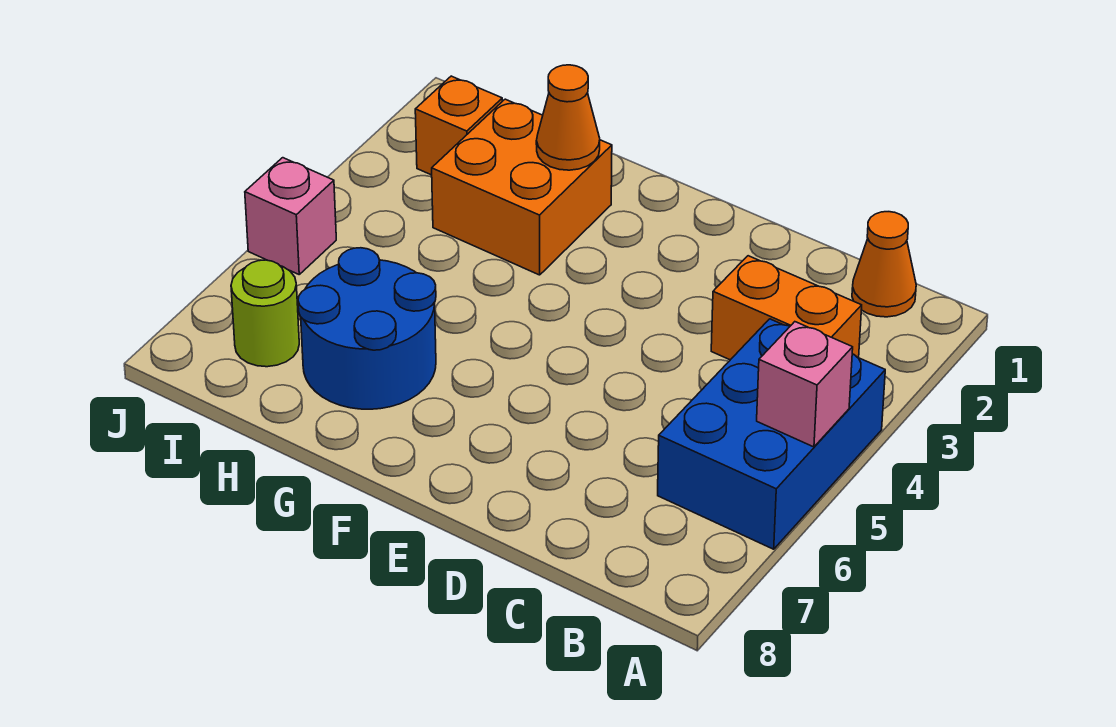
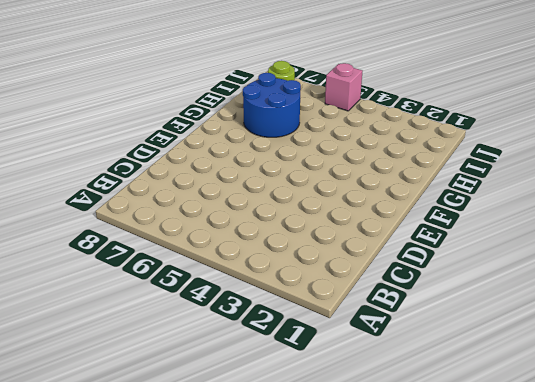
none -> blue 2x3 brick [658,319,885,549]
none -> orange 1x1 cone [852,212,916,317]

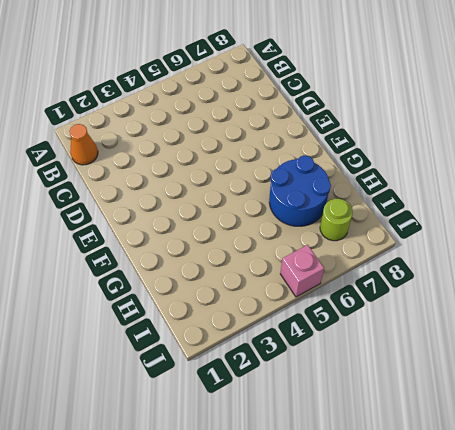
none -> blue 2x3 brick [658,319,885,549]
none -> orange 1x2 brick [711,256,862,360]

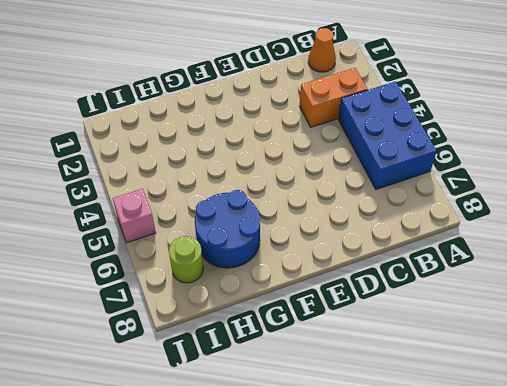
none -> orange 2x2 brick [432,99,612,275]
none -> orange 1x1 brick [415,76,502,175]

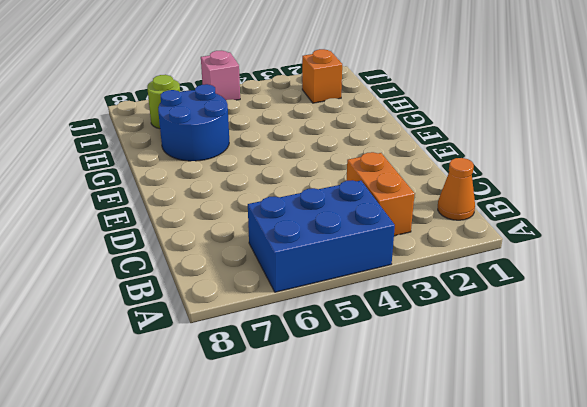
none -> orange 2x2 brick [432,99,612,275]
none -> pink 1x1 brick [757,322,853,447]

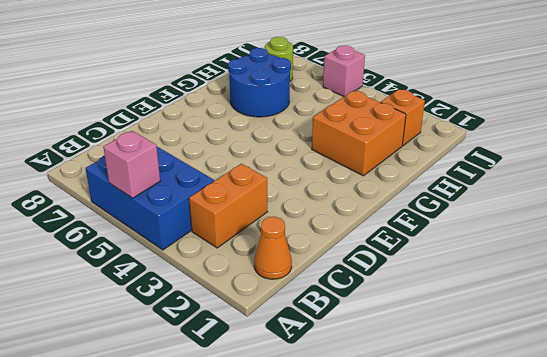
none -> orange 1x1 cone [536,65,600,170]

